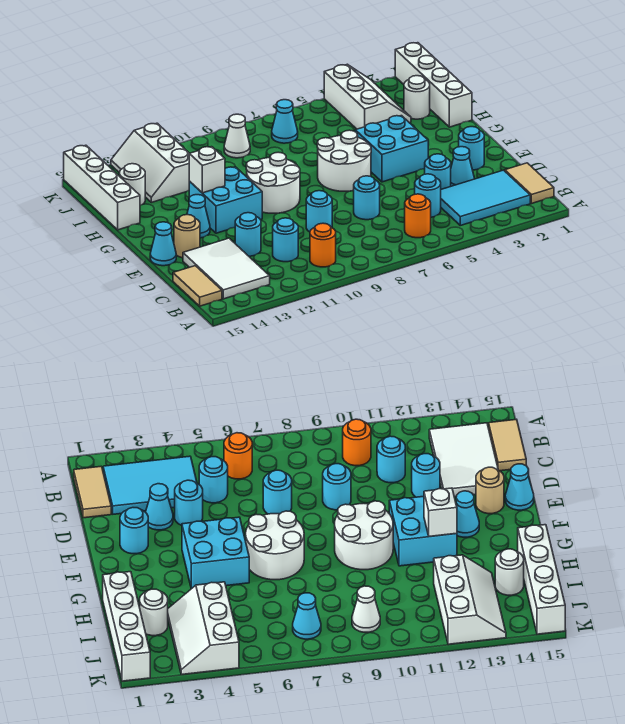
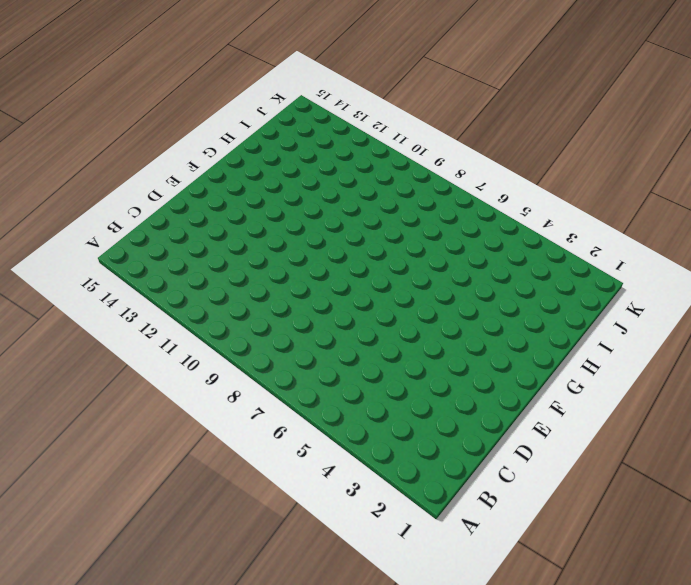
none -> tan 1x2 tile [505,163,554,204]
none -> cyan 2x3 tile [441,170,530,225]
none -> orange 1x1 round brick [405,194,431,238]
none -> orange 1x1 round brick [310,223,336,267]

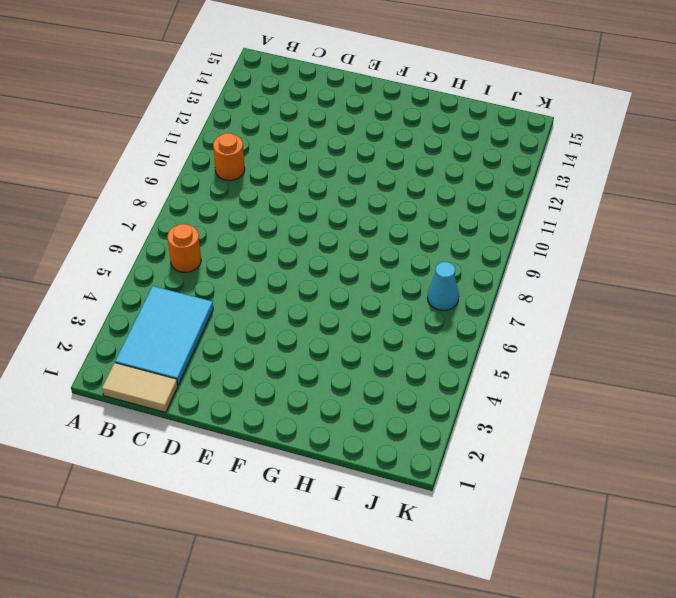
none -> white 2x3 tile [183,238,270,299]
none -> tan 1x2 tile [173,266,222,306]
none -> cyan 1x1 round brick [415,174,441,217]
none -> cyan 1x1 round brick [273,218,298,262]

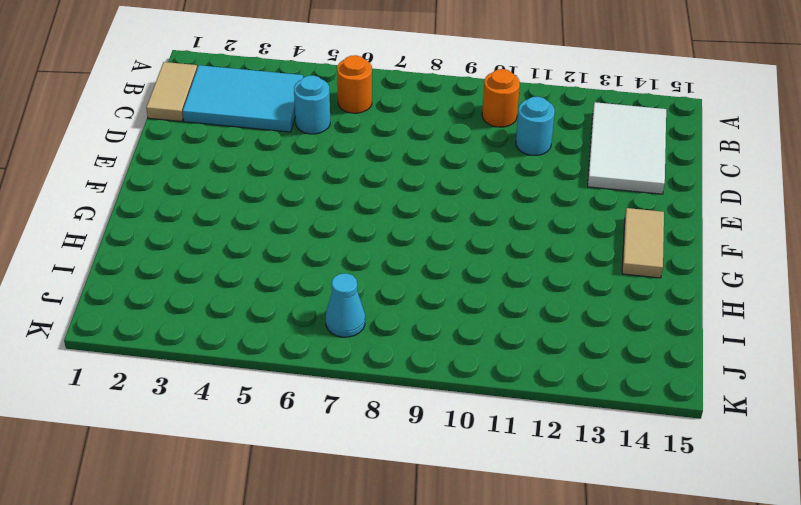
tan 1x2 tile [622,208,664,278] -> tan 1x2 tile moved to [173,266,222,306]
none -> cyan 1x1 cone [451,147,474,186]
none -> cyan 1x1 round brick [425,154,451,189]
none -> cyan 1x1 round brick [354,176,380,220]
none -> cyan 1x1 round brick [306,191,332,232]

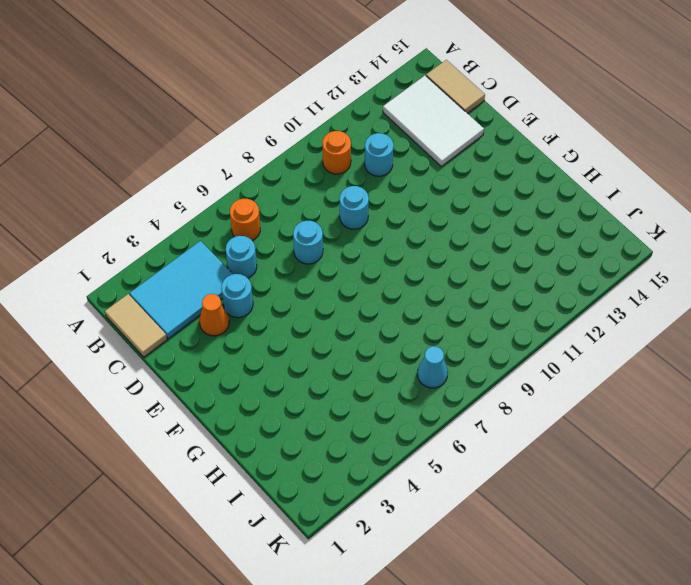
orange 1x1 cone [199,294,229,336] -> cyan 1x1 cone [451,147,474,186]
none -> cyan 1x1 round brick [235,213,261,256]
none -> cyan 1x1 round brick [459,127,484,170]
none -> tan 1x1 round brick [174,215,200,258]
none -> cyan 1x1 cone [150,222,176,266]

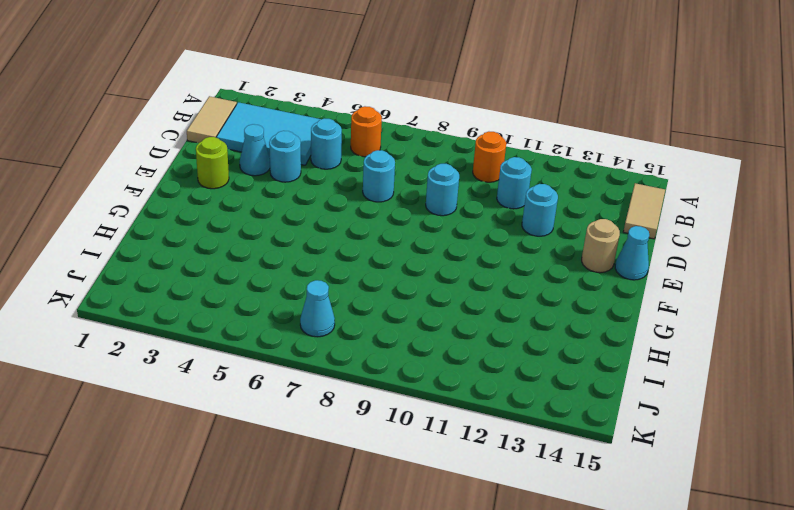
lime 1x1 round brick [196,137,229,189] -> cyan 1x1 round brick [459,127,484,170]
none -> white 2x3 tile [183,238,270,299]
none -> cyan 2x2 brick [355,116,428,182]
none -> white 2x2 round brick [317,130,371,191]
none -> white 2x2 round brick [246,152,300,213]

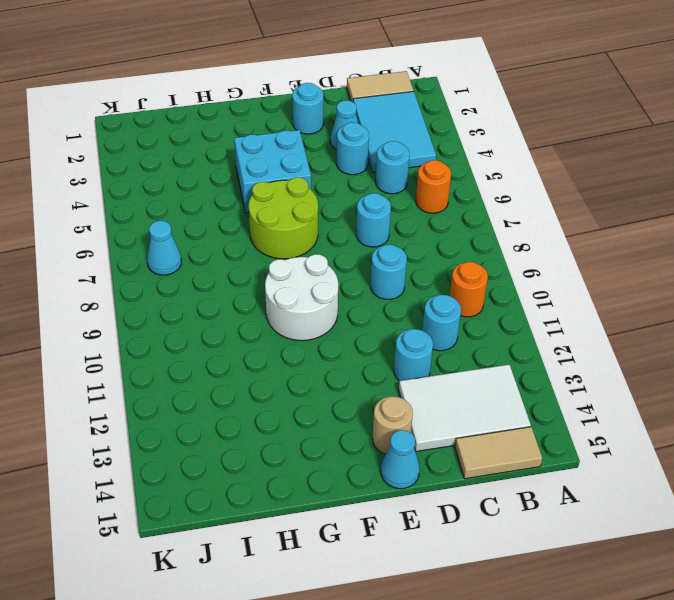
lime 2x2 round brick [249,177,318,259] -> white 2x2 round brick [317,130,371,191]
none -> cyan 2x2 brick [189,167,262,233]
none -> cyan 1x1 cone [187,195,210,238]
none -> white 1x4 brick [395,43,472,127]
none -> white 1x4 brick [64,145,140,230]

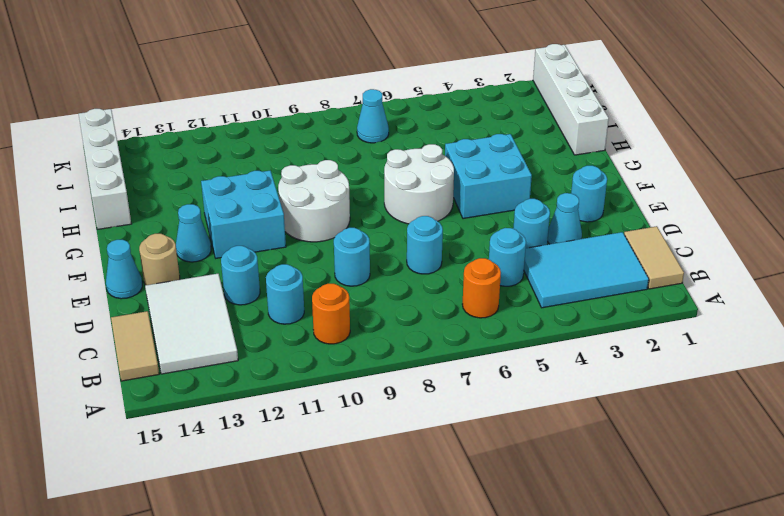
none -> white 1x1 round brick [404,76,430,119]
none -> white 2x3 slope [324,64,411,129]
none -> white 2x3 slope [111,123,189,202]
none -> white 1x1 round brick [119,164,145,205]

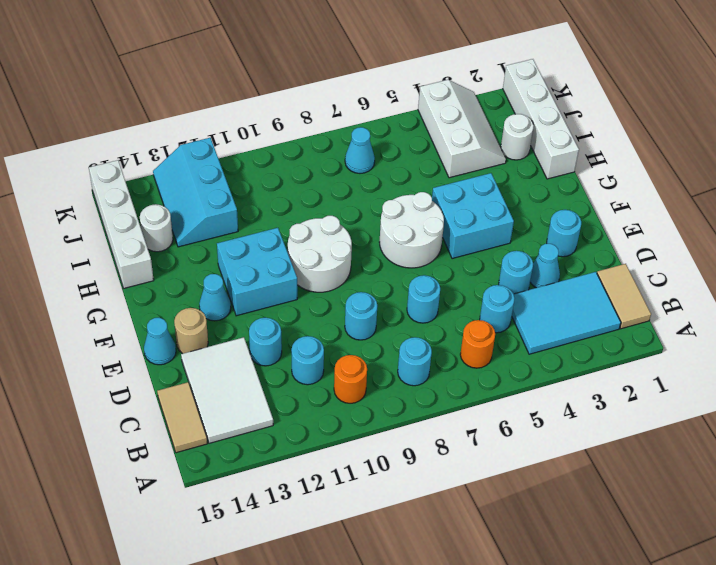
cyan 1x1 round brick [398,337,432,386] -> none
cyan 2x3 slope [153,138,238,247] -> white 2x3 slope [111,123,189,202]
none -> white 1x1 cone [224,114,250,158]
none -> white 1x1 brick [189,147,225,193]

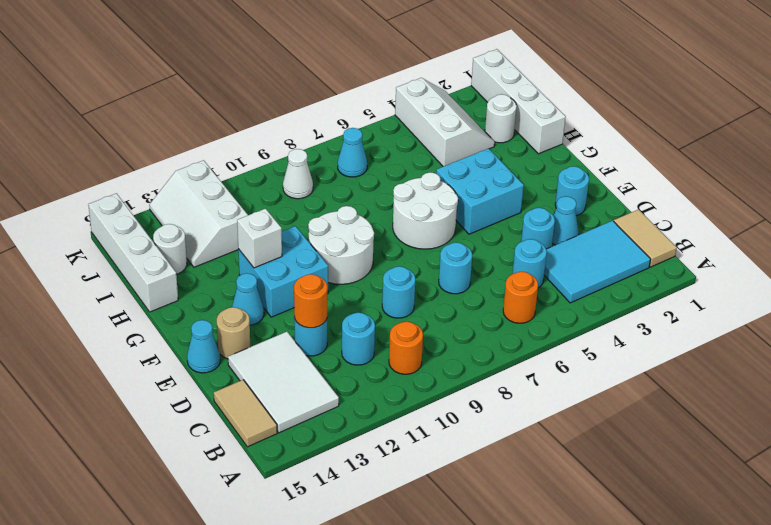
orange 1x1 round brick [294,274,327,328] -> none

